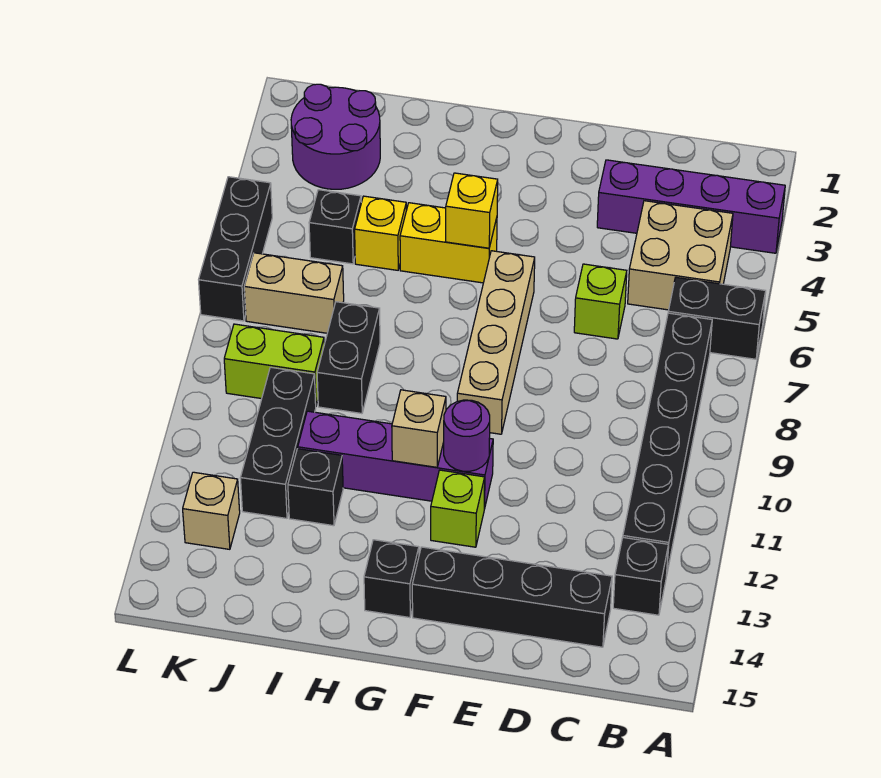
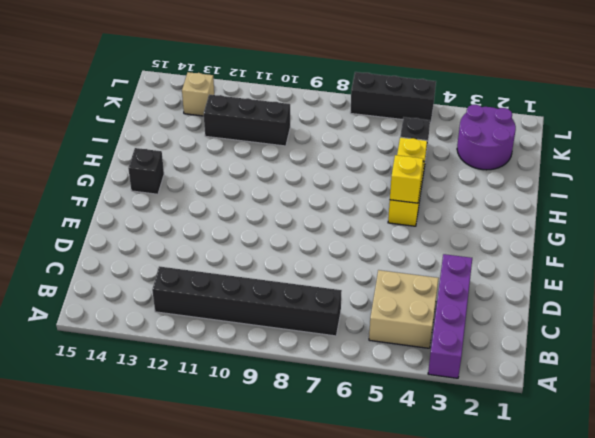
none -> black 1x2 brick [668,278,766,359]
none -> black 1x1 brick [613,537,669,615]
none -> black 1x4 brick [412,547,612,647]

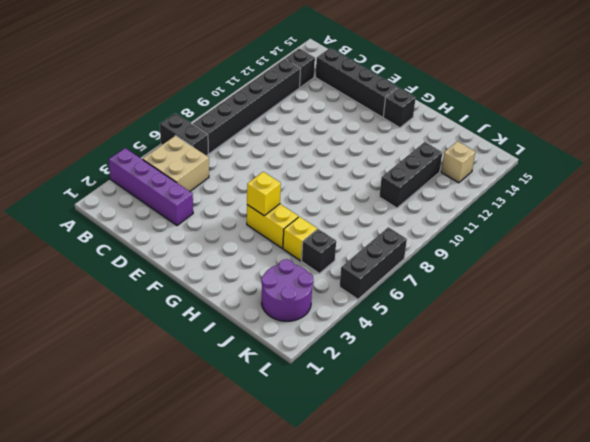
none -> lime 1x1 brick [574,264,627,339]
none -> tan 1x4 brick [457,251,535,434]
none -> purple 1x4 brick [298,411,493,509]

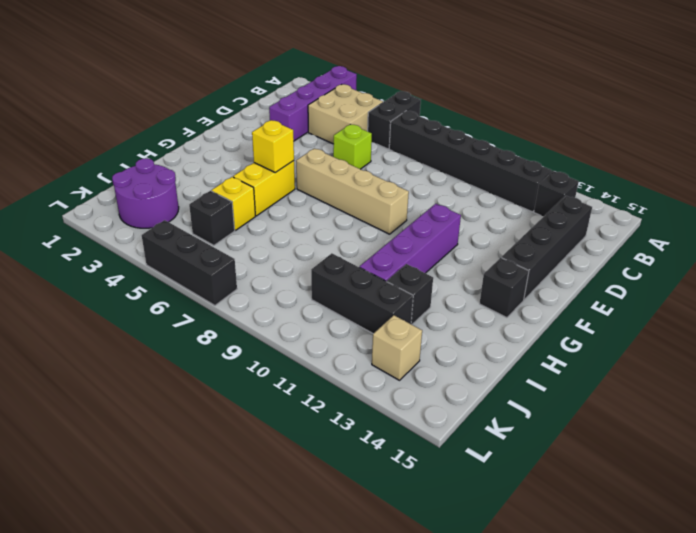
none -> lime 1x1 brick [431,470,485,547]
none -> black 1x2 brick [317,302,380,414]
none -> tan 1x2 brick [244,253,344,333]

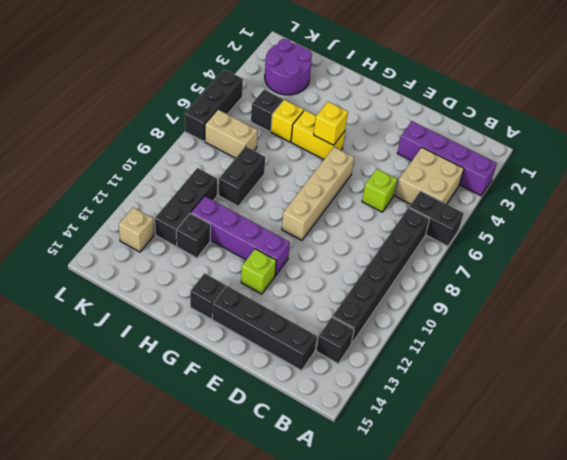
none -> lime 1x2 brick [224,324,324,405]
none -> purple 1x1 round brick [444,400,490,471]
none -> tan 1x1 brick [392,390,446,467]

